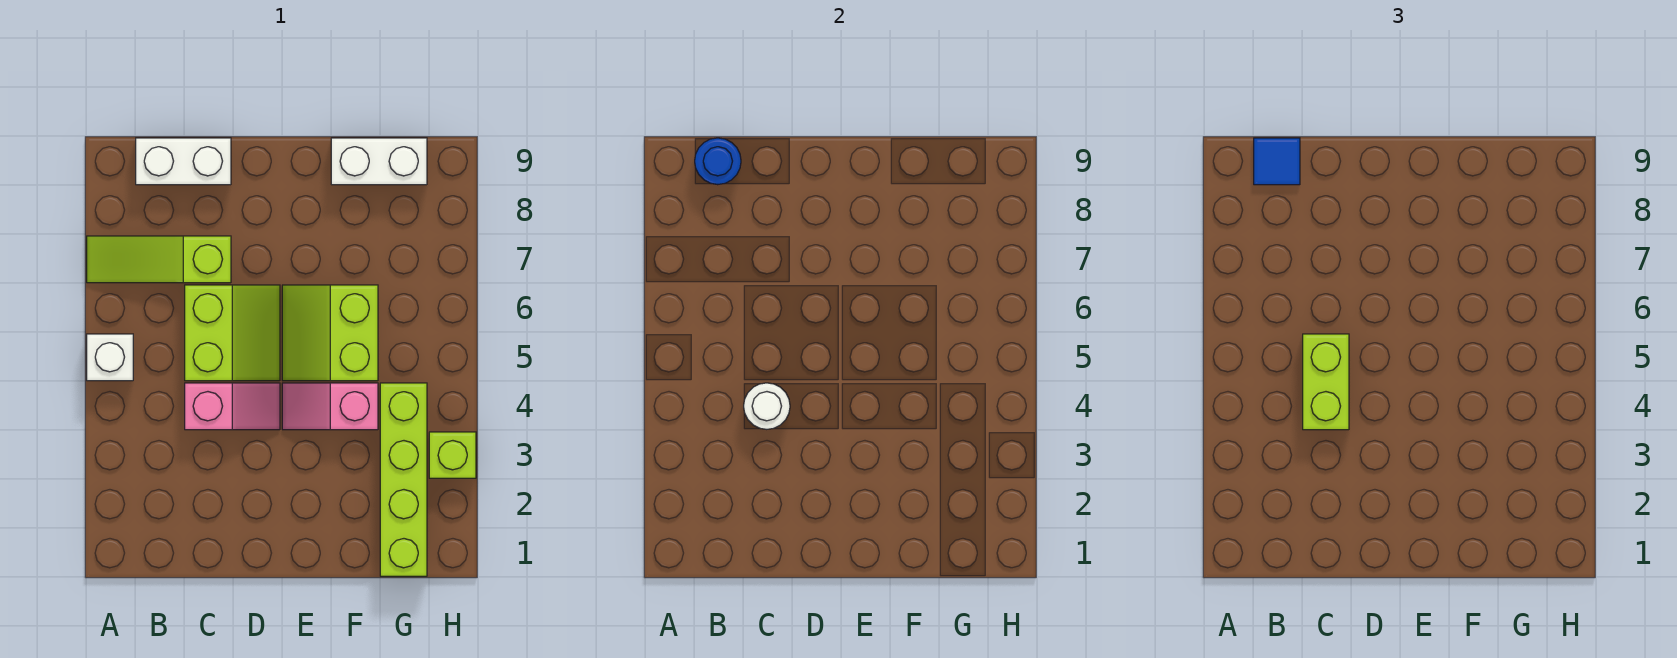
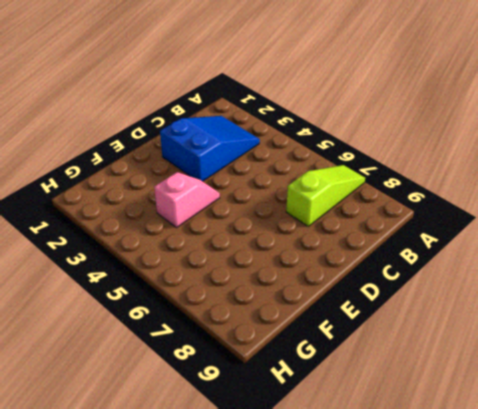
blue 2x3 slope [160,116,260,181] -> none
none -> white 1x1 brick [87,334,133,381]
none -> white 1x2 brick [136,138,231,185]
none -> pink 1x2 slope [185,383,280,430]

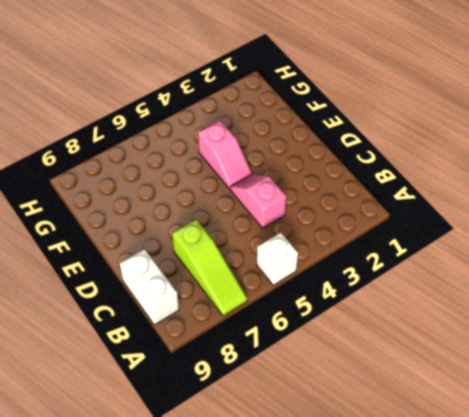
none -> lime 2x2 slope [185,285,280,381]
none -> lime 2x2 slope [282,285,378,381]
none -> white 1x2 brick [331,138,427,185]

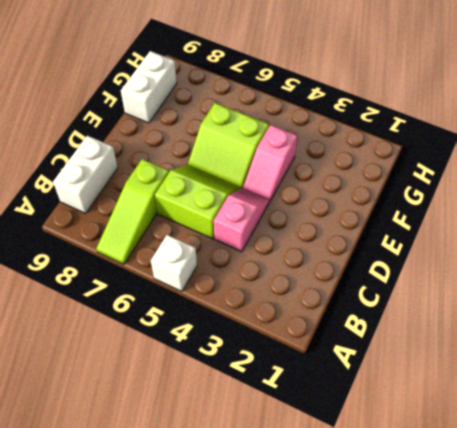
none -> lime 1x4 brick [380,383,427,576]
none -> lime 1x1 brick [429,432,476,478]
none -> blue 1x1 round brick [695,138,741,185]

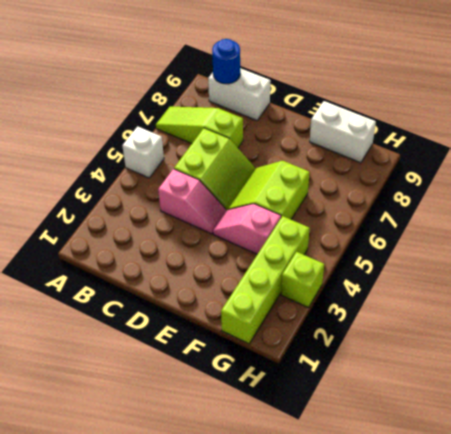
none -> white 1x1 round brick [744,383,790,429]
none -> blue 1x1 tile [1254,138,1300,185]
none -> lime 1x2 brick [1303,334,1349,430]

